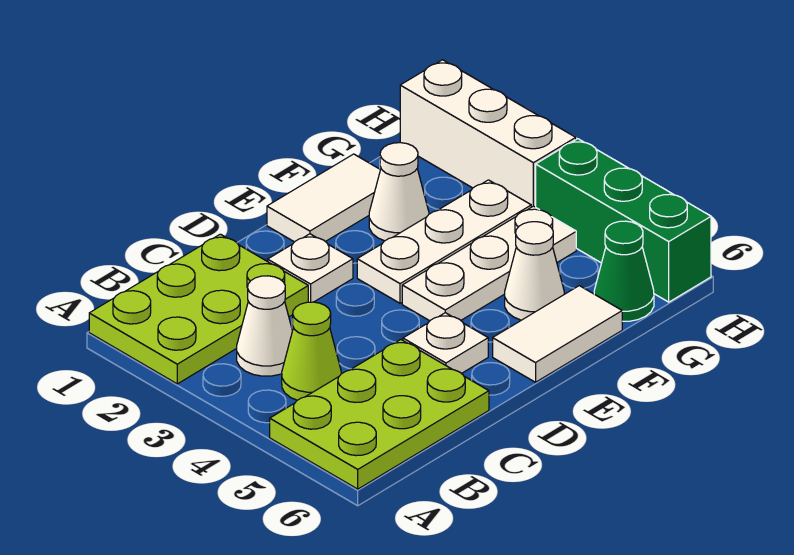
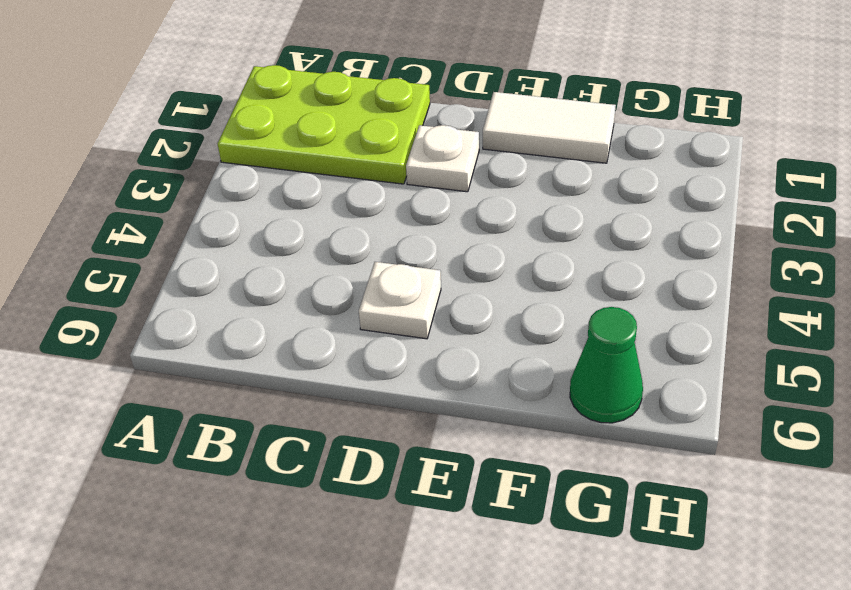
none -> lime 2x3 plate [270,340,489,489]
none -> white 1x1 cone [237,276,292,376]
none -> lime 1x1 cone [282,302,341,400]

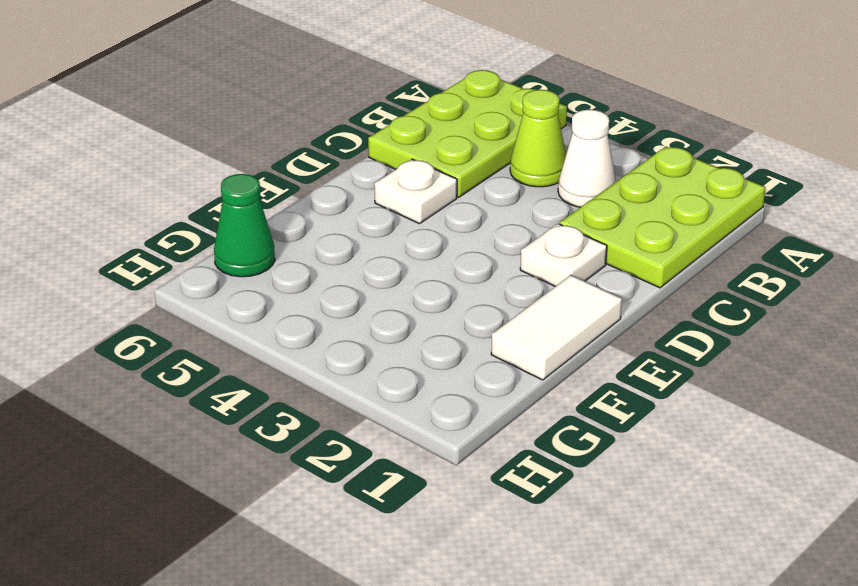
none -> white 1x3 plate [357,180,531,303]
none -> white 1x3 plate [402,206,576,321]
none -> white 1x2 tile [493,286,622,382]

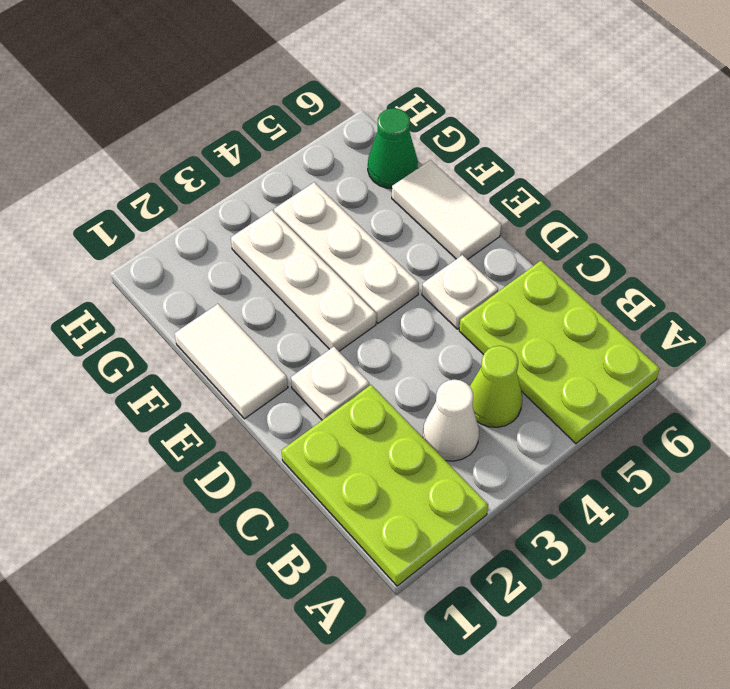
none -> white 1x1 cone [369,143,429,241]
none -> white 1x1 cone [505,222,564,320]
none -> white 1x3 brick [400,60,576,207]

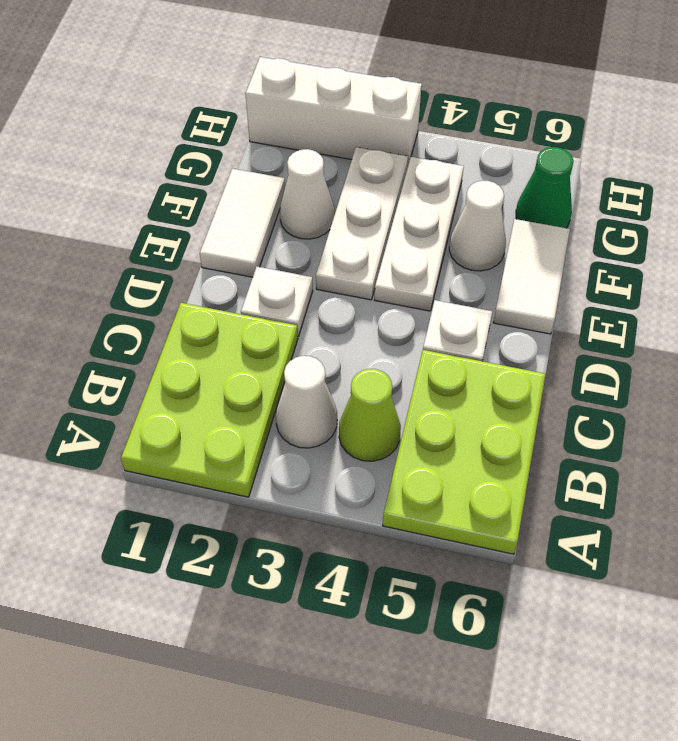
none -> green 1x3 brick [536,139,711,302]

